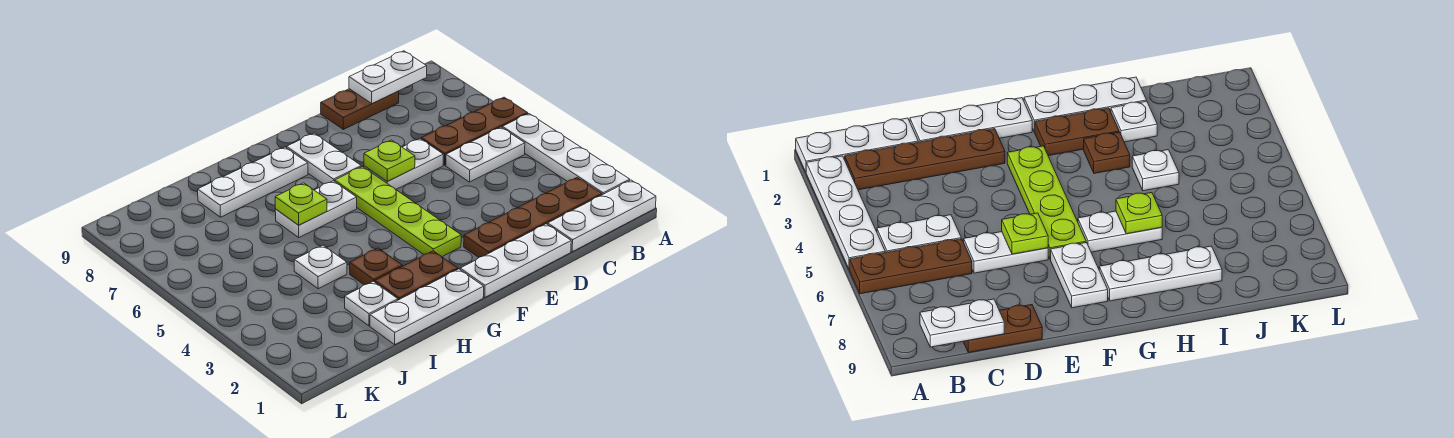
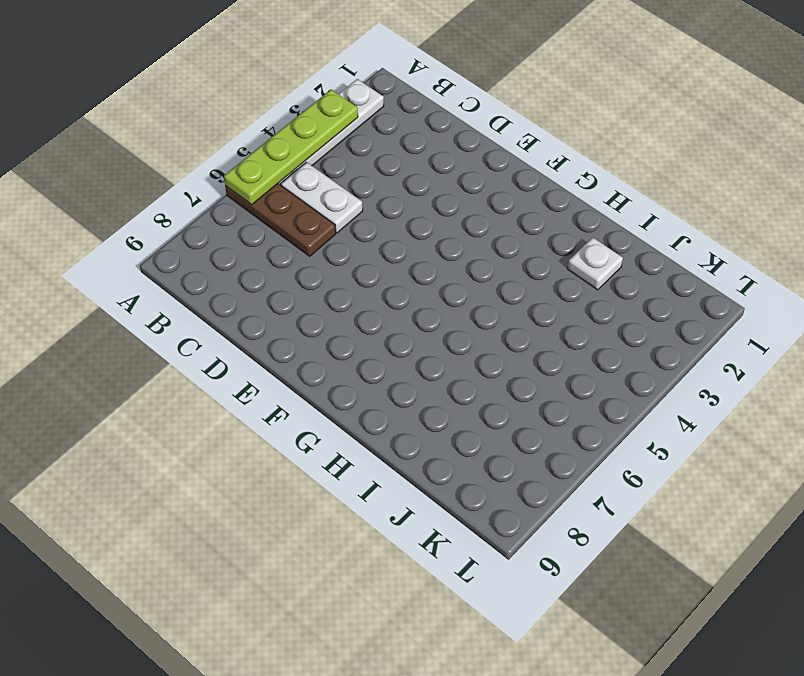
lime 1x4 plate [224,90,358,205] -> lime 1x4 plate moved to [335,167,461,257]
none -> white 1x3 plate [548,180,656,252]
none -> brown 1x4 plate [464,178,602,257]
none -> brown 1x2 plate [321,89,399,129]

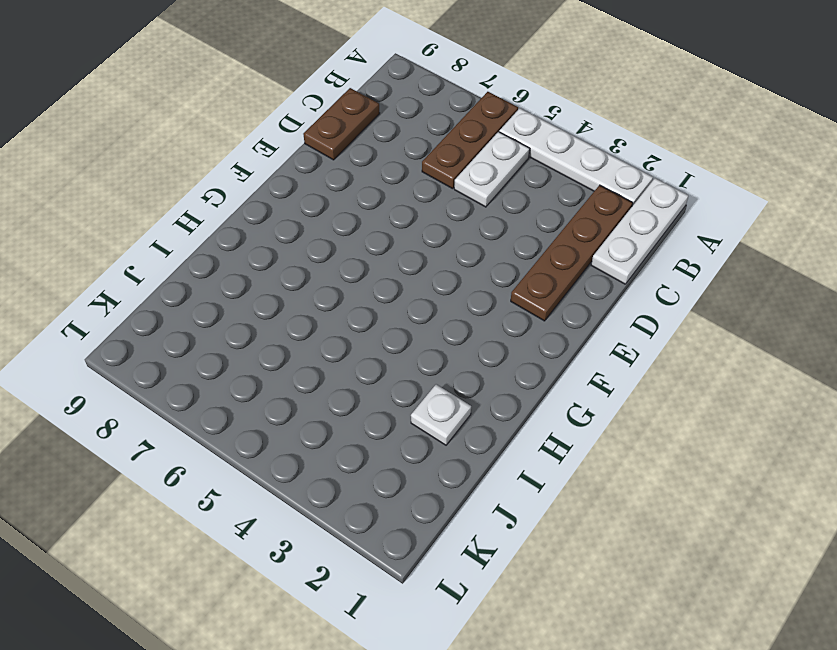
none -> white 1x3 plate [460,224,571,297]
none -> white 1x2 plate [364,139,443,189]
none -> lime 1x4 plate [335,167,461,257]

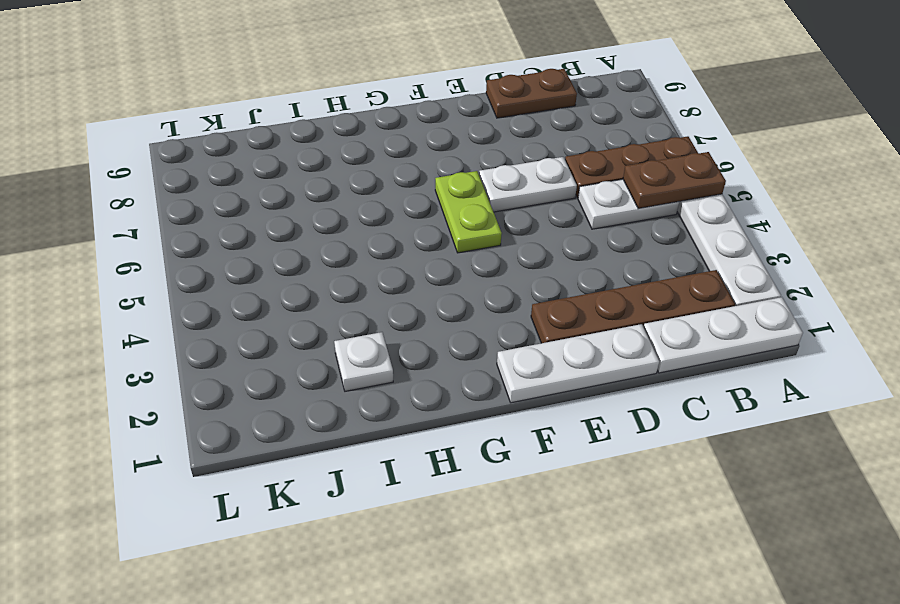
brown 1x2 plate [623,152,726,209] -> brown 1x2 plate moved to [375,251,458,300]
lime 1x2 plate [435,171,502,253] -> lime 1x4 plate [335,167,461,257]
none -> white 1x2 plate [287,133,361,184]
none -> white 1x3 plate [370,269,484,345]
none -> white 1x2 plate [275,181,357,237]

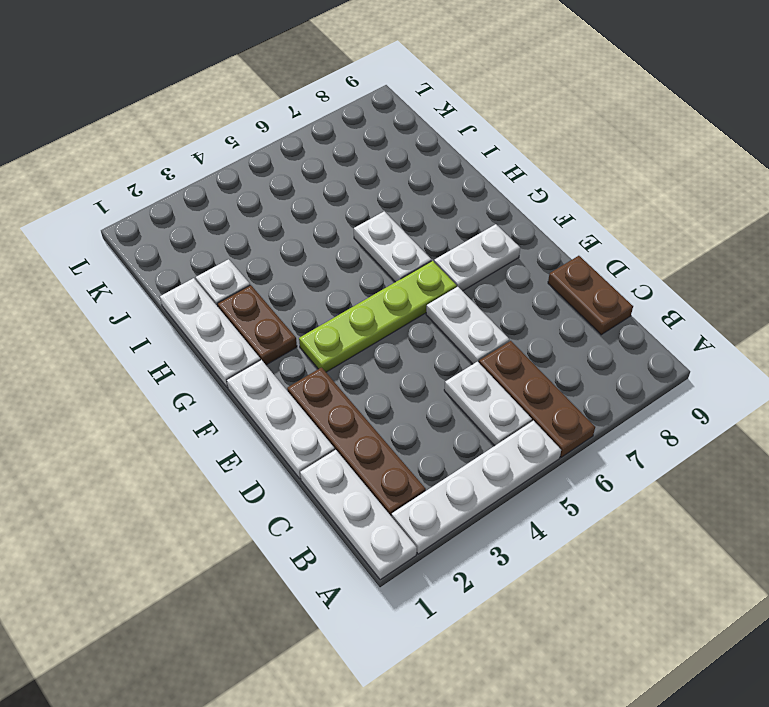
none -> white 1x3 plate [198,147,308,217]
none -> brown 1x1 plate [350,248,402,285]
none -> white 1x1 plate [294,245,347,289]

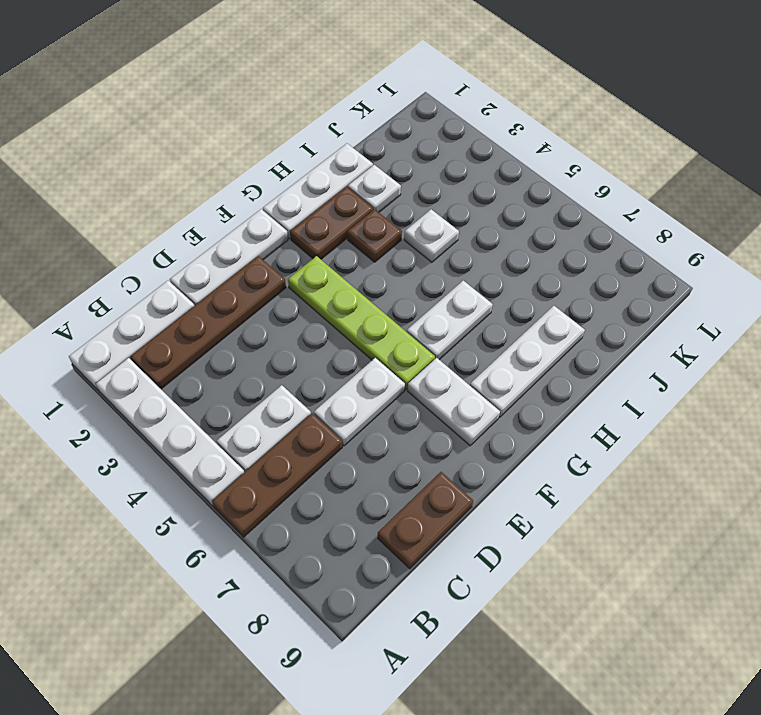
none -> white 1x2 plate [349,51,427,104]
none -> lime 1x1 plate [364,140,415,181]
none -> lime 1x1 plate [275,183,327,225]

